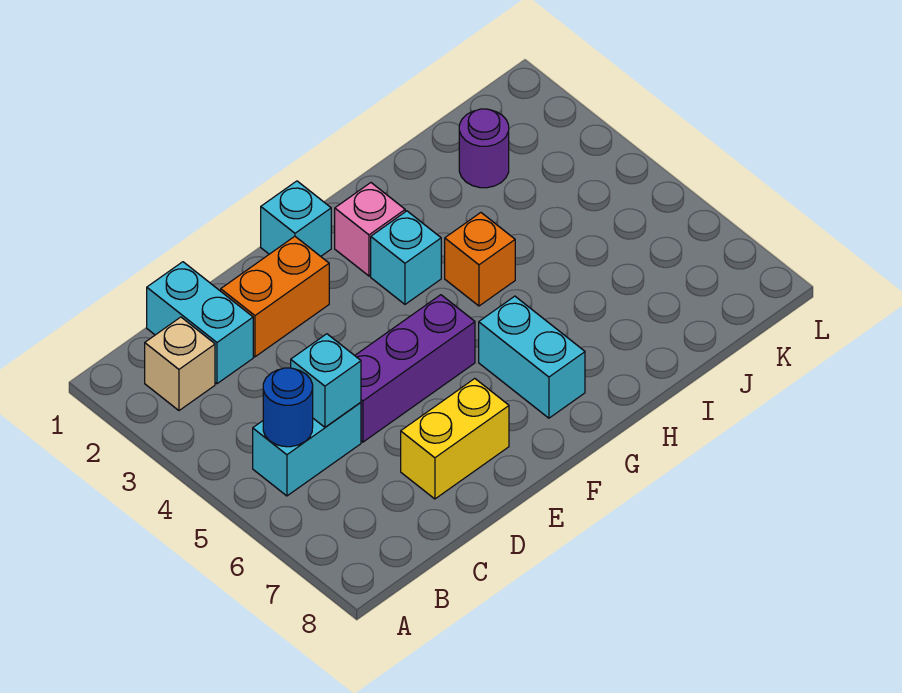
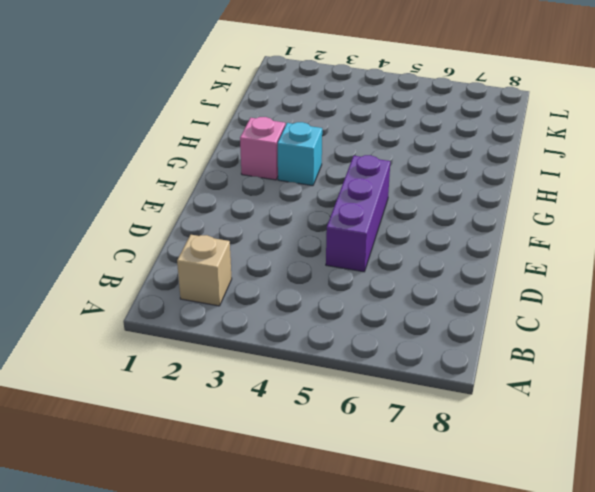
none -> cyan 1x2 brick [253,402,361,496]
none -> cyan 1x2 brick [147,262,253,384]
none -> orange 1x2 brick [221,236,329,357]

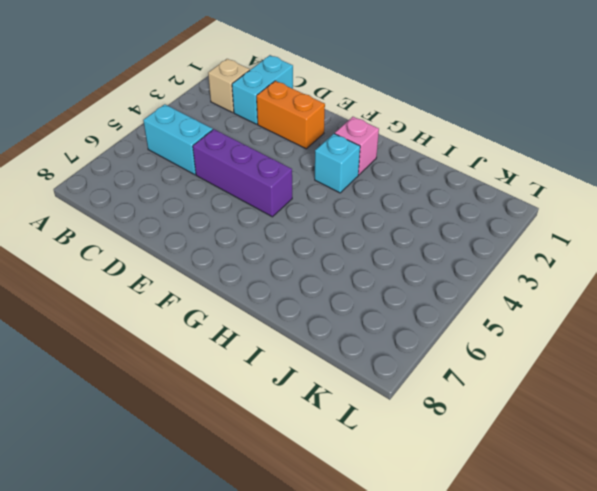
none -> yellow 1x2 brick [401,379,509,499]
none -> cyan 1x1 brick [261,181,331,256]
none -> cyan 1x2 brick [479,296,585,418]

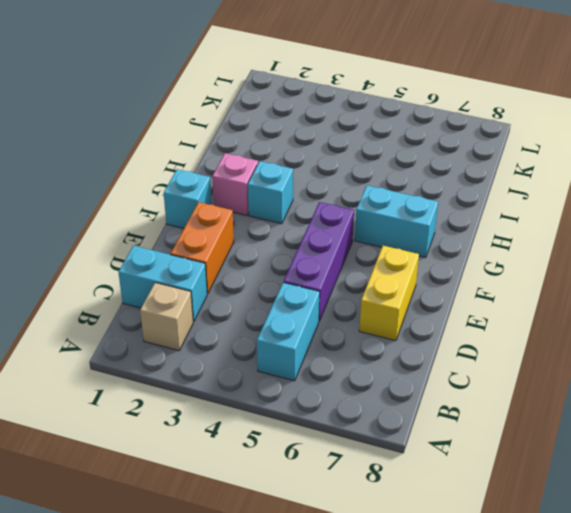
none -> orange 1x1 brick [445,213,515,306]
none -> purple 1x1 round brick [459,109,509,188]
none -> blue 1x1 round brick [263,368,313,447]

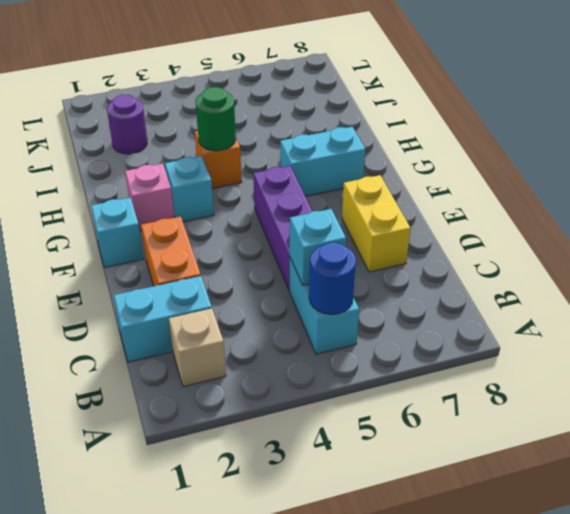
green 1x1 round brick [196,87,236,151] -> none

